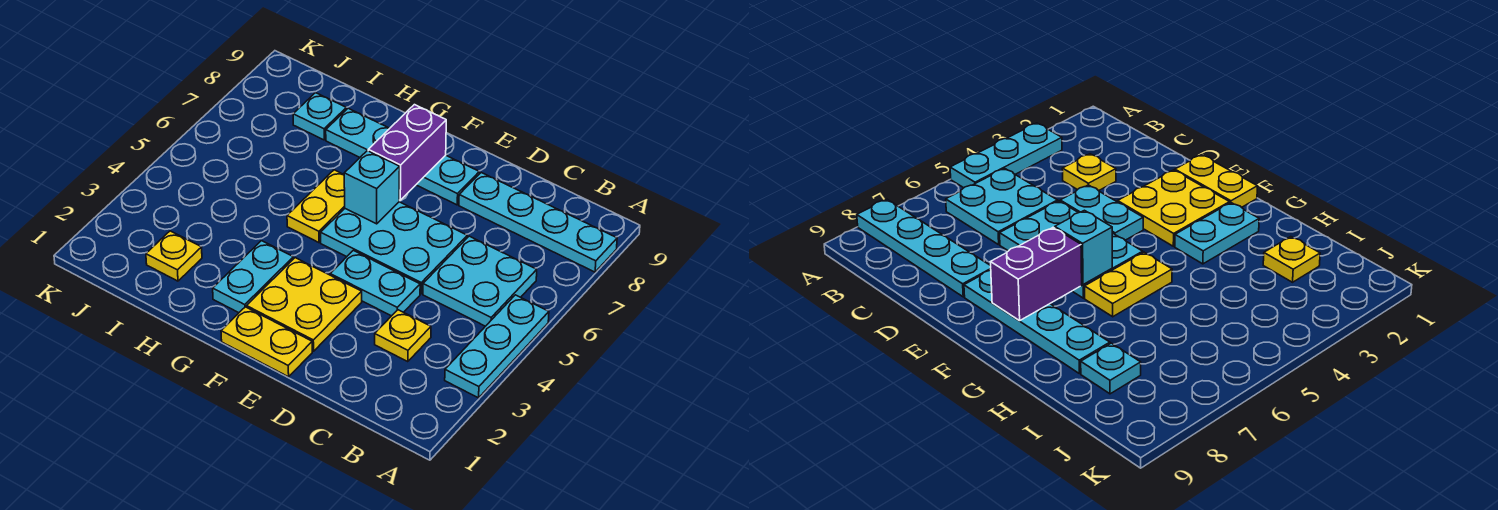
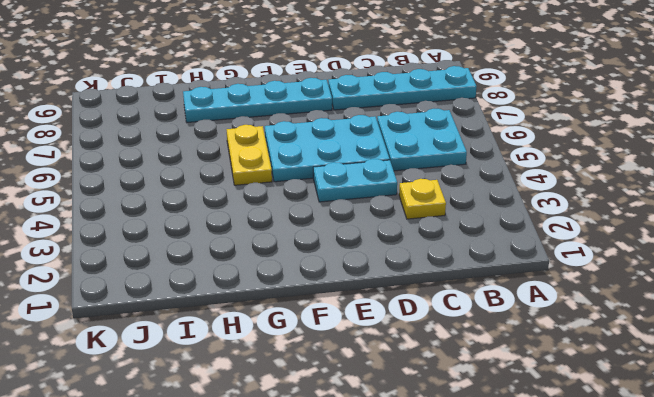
none -> cyan 1x3 plate [445,295,549,398]
none -> yellow 1x2 plate [221,307,312,377]
none -> yellow 2x2 plate [247,258,362,351]

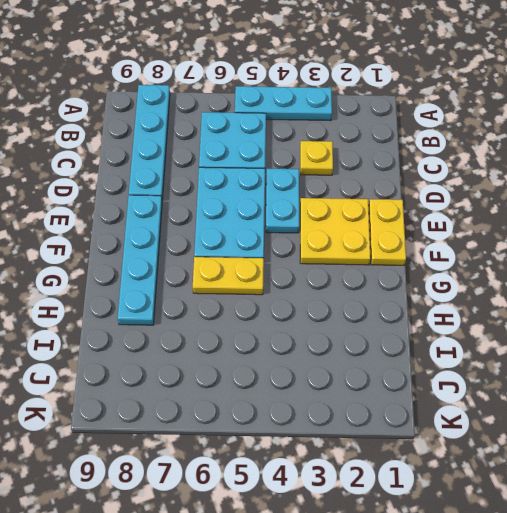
none -> cyan 1x2 plate [213,241,293,313]
none -> yellow 1x1 plate [146,231,202,281]
none -> cyan 1x1 plate [293,93,346,140]

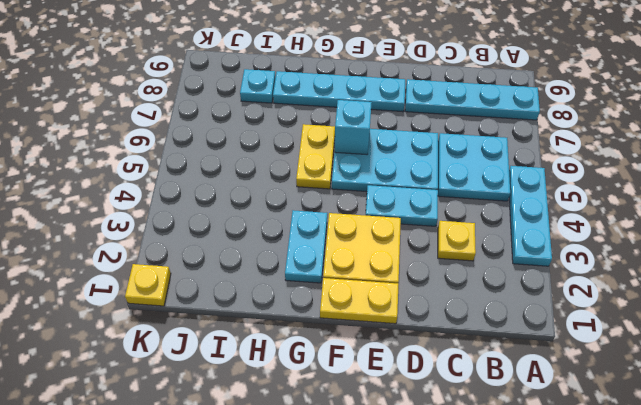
yellow 1x1 plate [125,264,171,306] -> yellow 1x1 plate moved to [146,231,202,281]
none -> purple 1x2 brick [368,105,446,200]

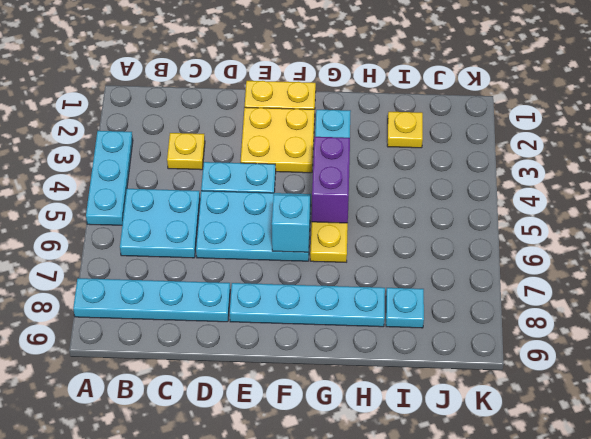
purple 1x2 brick [312,137,350,223] -> purple 1x2 brick moved to [368,105,446,200]

